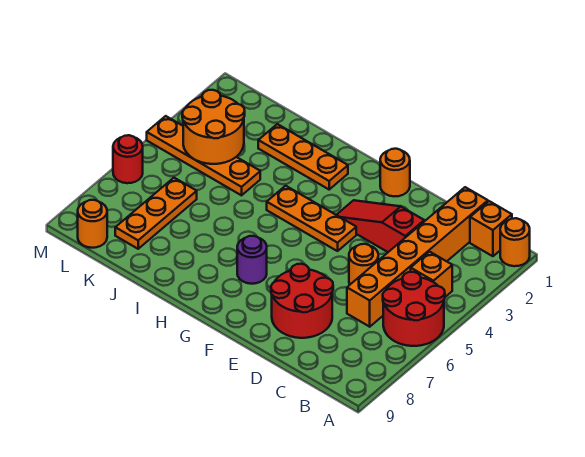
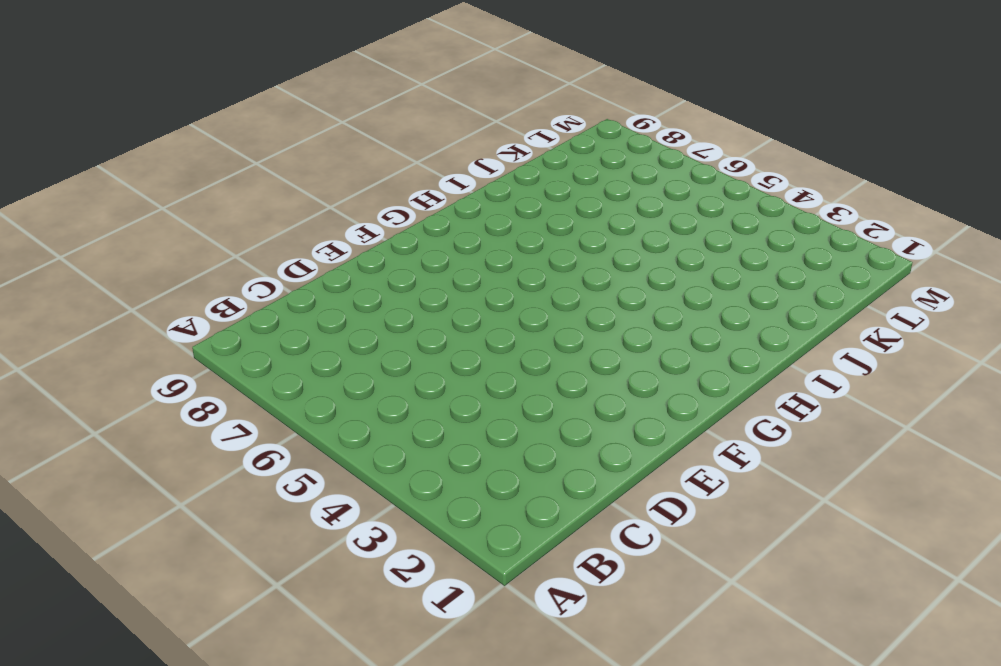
none -> orange 1x1 round brick [500,218,530,266]
none -> red 2x2 round brick [383,272,445,346]
none -> orange 1x1 brick [470,201,512,256]

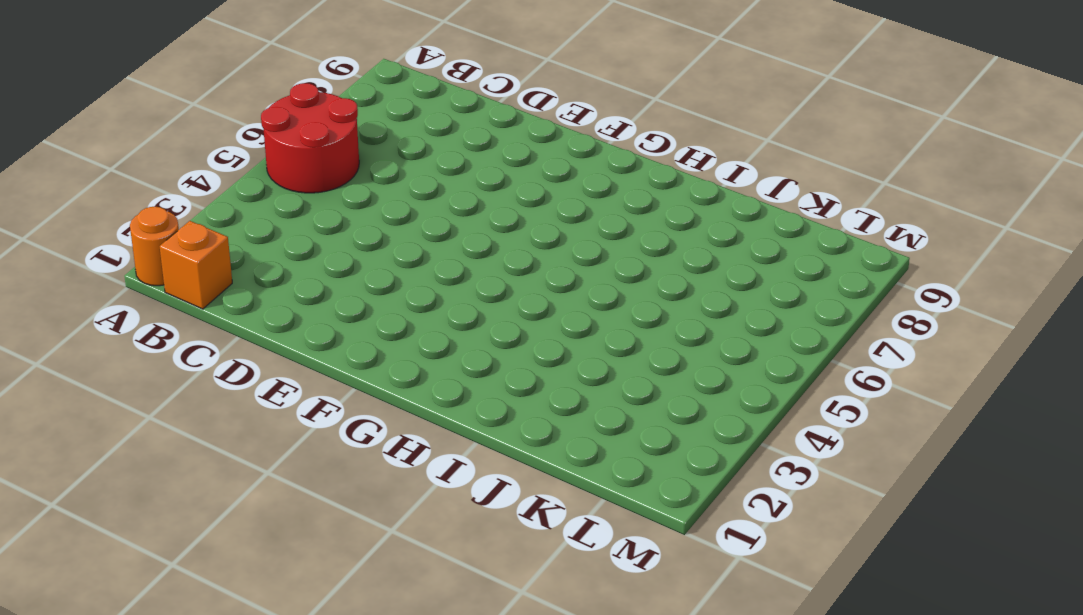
none -> orange 1x1 brick [411,252,452,297]
none -> orange 1x6 brick [347,187,488,327]
none -> red 1x3 slope [337,200,424,252]

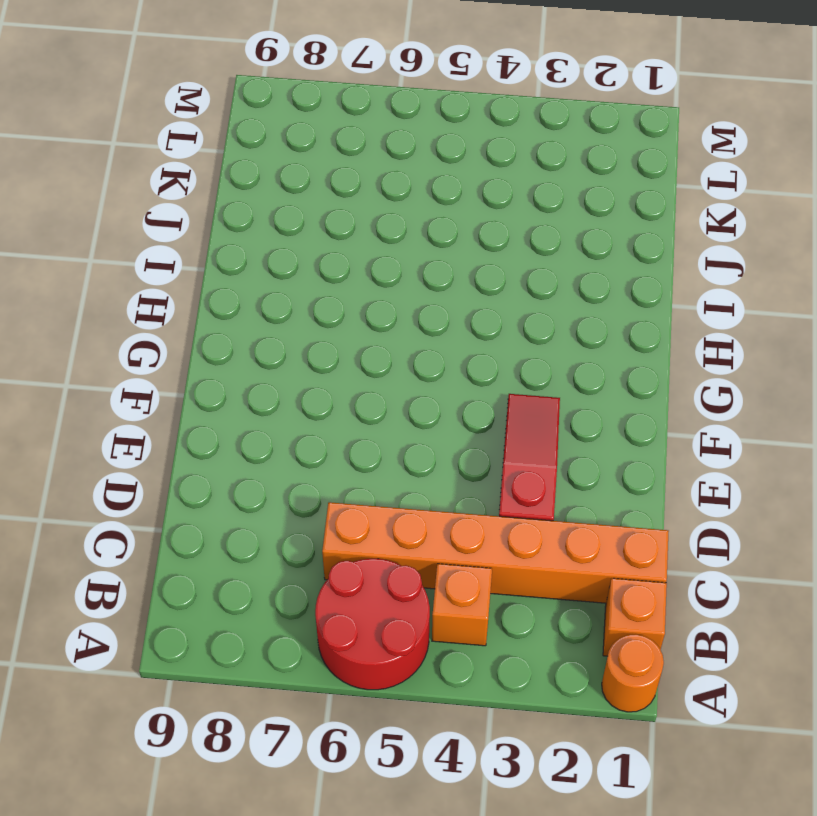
none -> orange 1x1 round brick [349,244,378,284]
none -> red 2x2 round brick [271,264,333,338]
none -> orange 1x1 round brick [380,149,410,196]

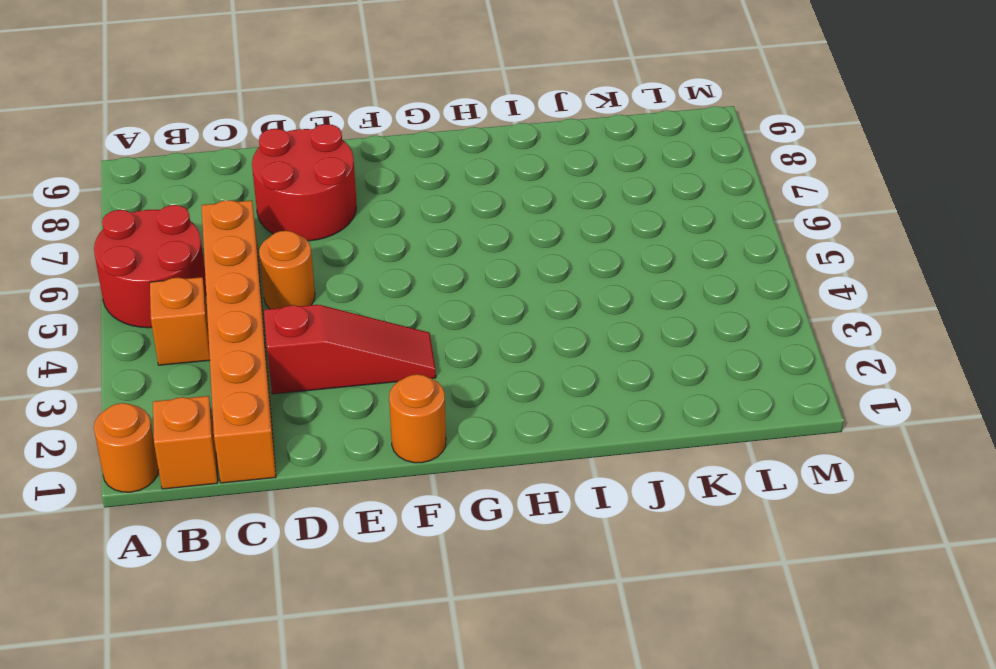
none -> orange 1x3 plate [267,186,356,251]
none -> purple 1x1 round brick [237,236,267,284]
none -> orange 1x3 plate [258,124,348,189]

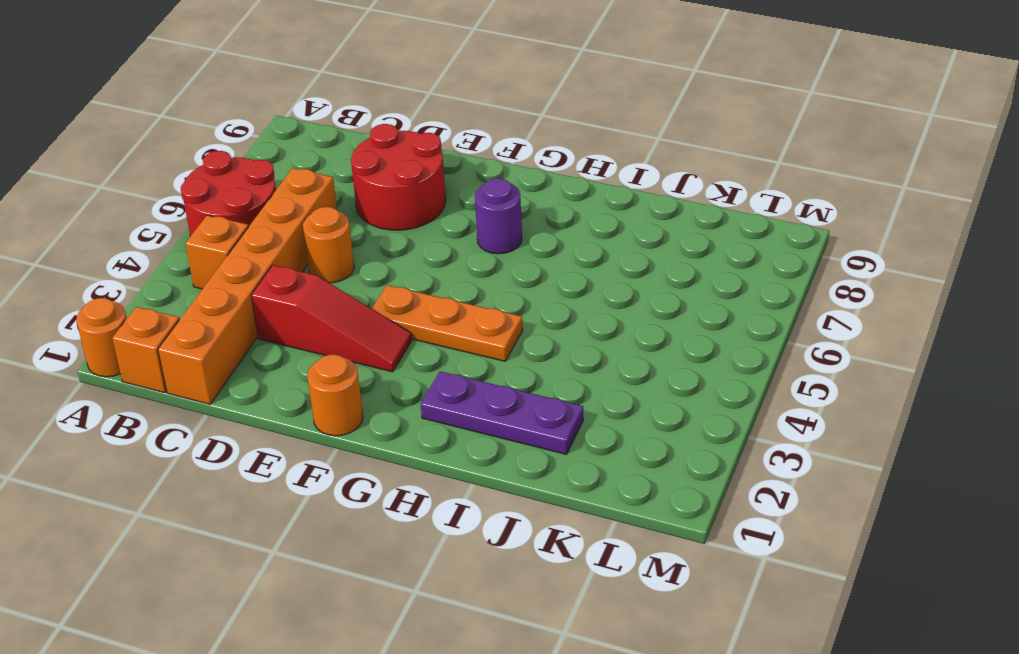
purple 1x3 plate [421,371,583,454] -> orange 1x3 plate [258,124,348,189]
none -> orange 1x4 plate [147,116,260,195]
none -> orange 1x3 plate [115,178,197,249]
none -> orange 1x1 round brick [78,200,107,248]

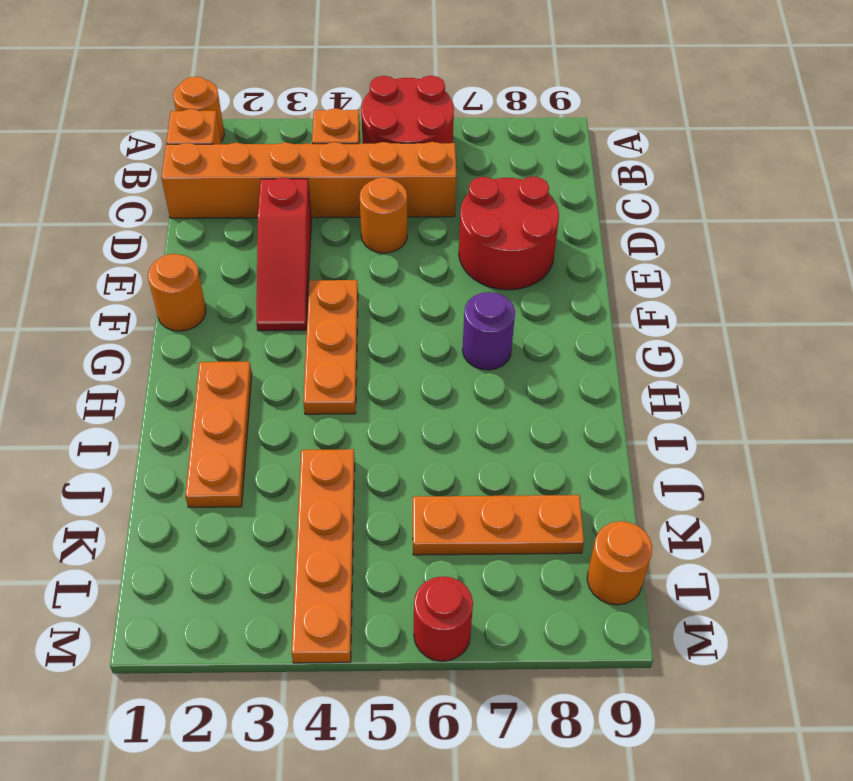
none -> orange 2x2 round brick [182,90,245,164]

